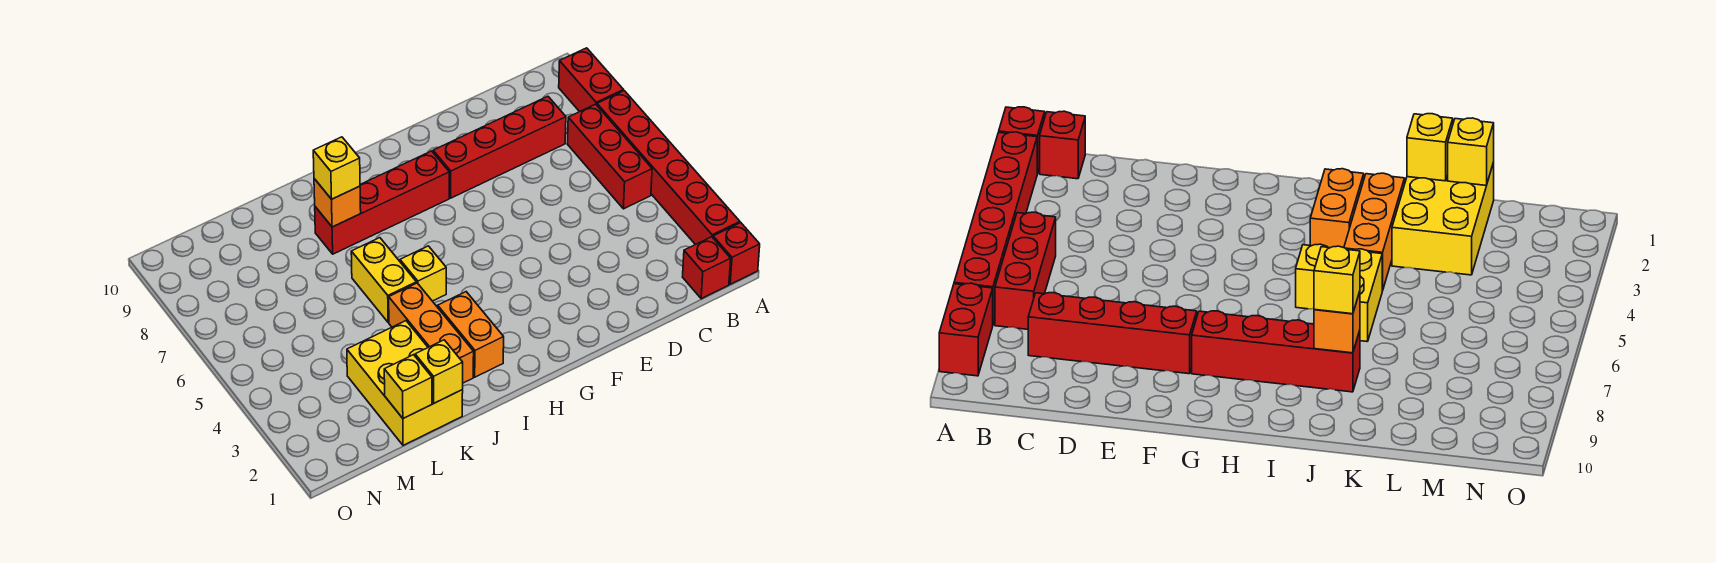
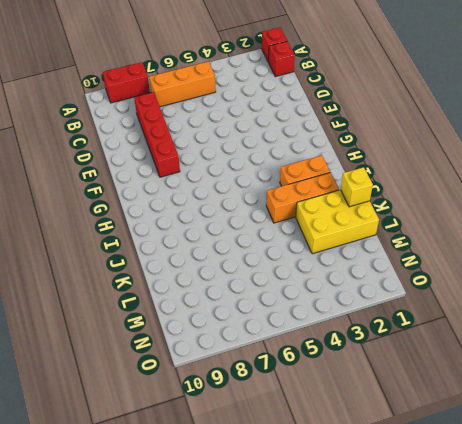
orange 1x3 brick [149,61,216,107] -> red 1x3 brick [567,104,652,209]
none -> red 1x6 brick [597,91,740,245]
none -> red 1x4 brick [315,151,449,254]
none -> yellow 1x1 brick [400,246,446,301]

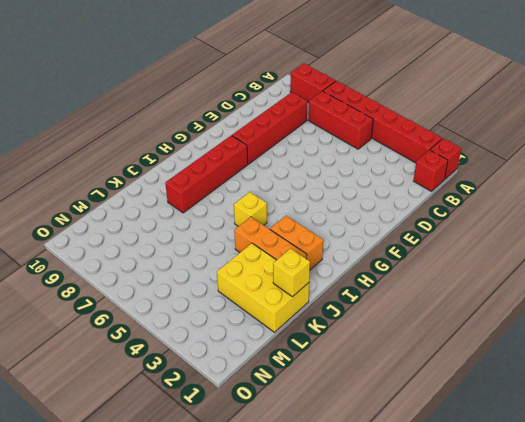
none -> yellow 1x2 brick [351,238,416,322]
none -> orange 1x1 brick [314,179,361,227]
none -> yellow 1x1 brick [384,355,432,418]

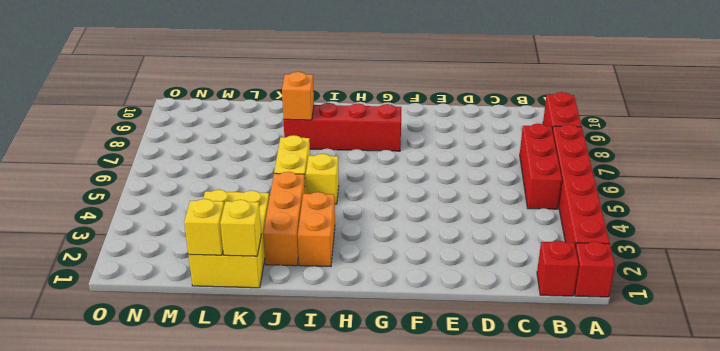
none -> red 1x4 brick [433,96,566,198]
none -> yellow 1x1 brick [313,137,360,199]

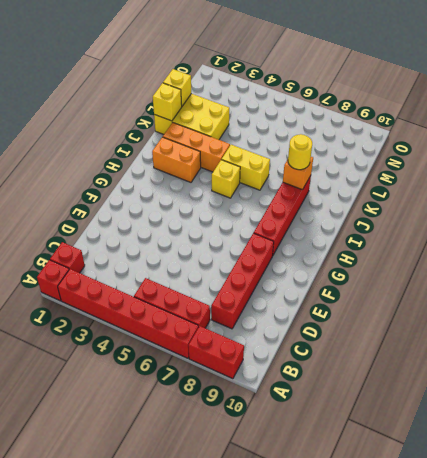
yellow 1x1 round brick [288,134,312,170] -> yellow 1x1 brick [313,137,360,199]

